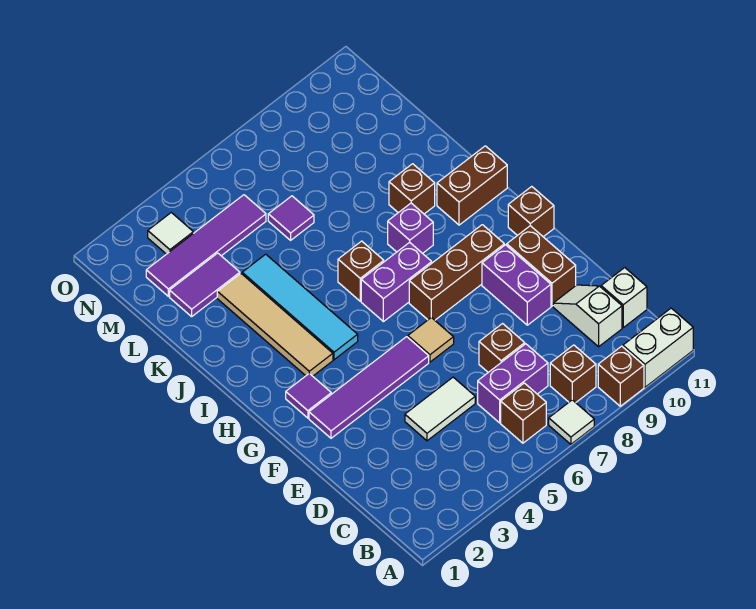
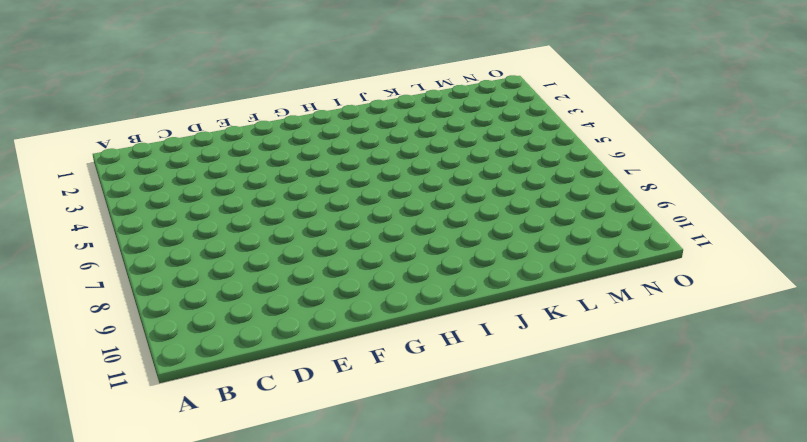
none -> white 1x1 tile [549,400,594,444]
none -> brown 1x1 brick [598,346,644,406]
none -> white 1x2 brick [623,308,693,387]

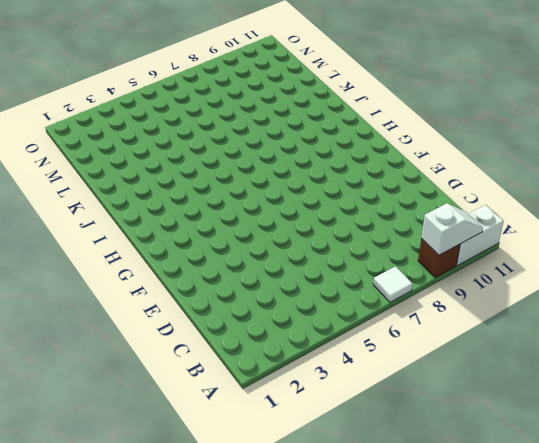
white 1x2 slope [421,203,483,255] -> white 1x2 slope turned to [553,285,622,347]
none -> brown 1x1 brick [501,383,546,443]
none -> brown 1x1 brick [550,345,596,403]
none -> purple 1x2 brick [478,344,548,423]

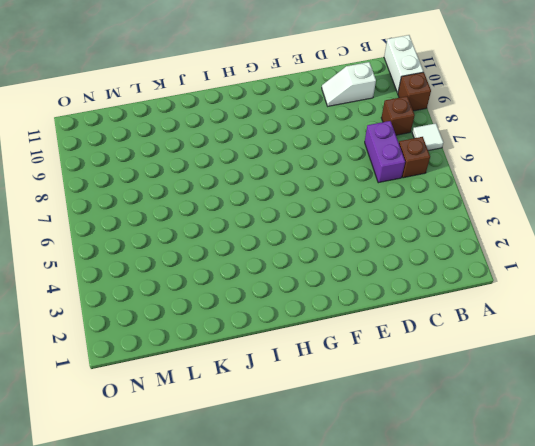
none -> white 1x1 brick [601,268,647,328]
none -> white 1x2 tile [405,377,475,441]
none -> brown 1x1 brick [479,324,525,372]

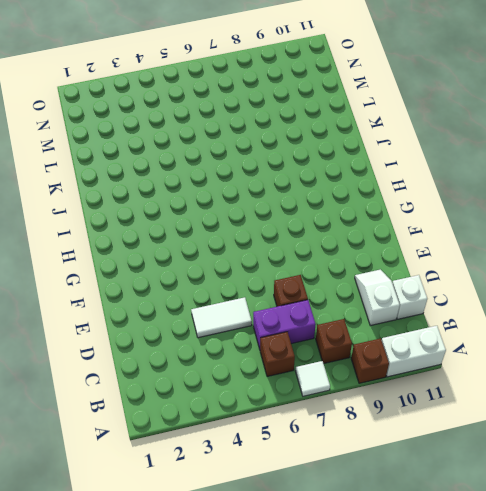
none -> purple 1x2 brick [482,245,551,325]
none -> brown 1x2 brick [507,226,576,306]
none -> purple 1x4 tile [309,337,429,438]

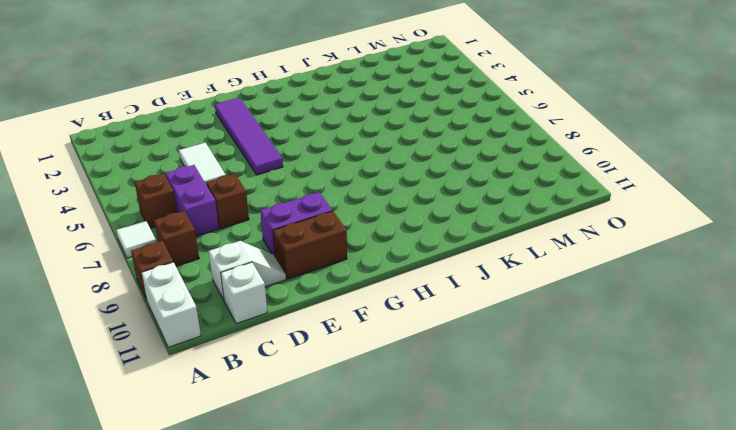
none -> tan 1x1 tile [408,317,454,362]
none -> purple 1x1 tile [286,374,331,418]
none -> brown 1x3 brick [409,225,504,320]

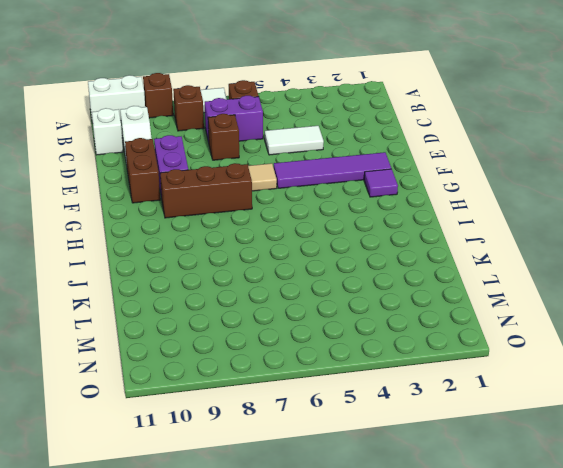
none -> brown 1x1 brick [508,186,554,237]
none -> tan 1x4 tile [217,274,333,376]
none -> cyan 1x4 tile [242,254,358,360]

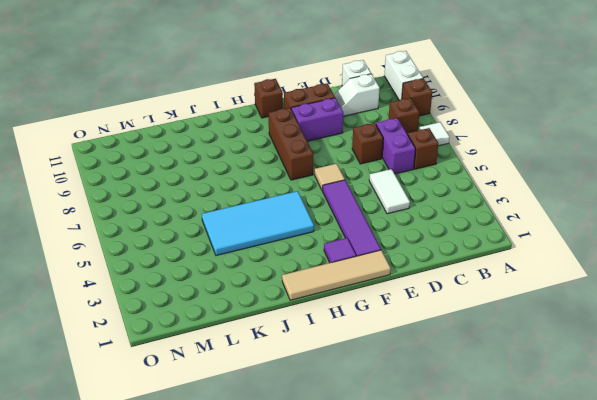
tan 1x4 tile [282,250,391,300] -> tan 1x4 tile moved to [217,274,333,376]
cyan 2x4 tile [202,191,314,256] -> cyan 1x4 tile [242,254,358,360]
none -> purple 1x2 brick [361,242,432,322]
none -> brown 1x1 brick [338,241,384,301]
none -> purple 1x1 brick [388,203,433,253]

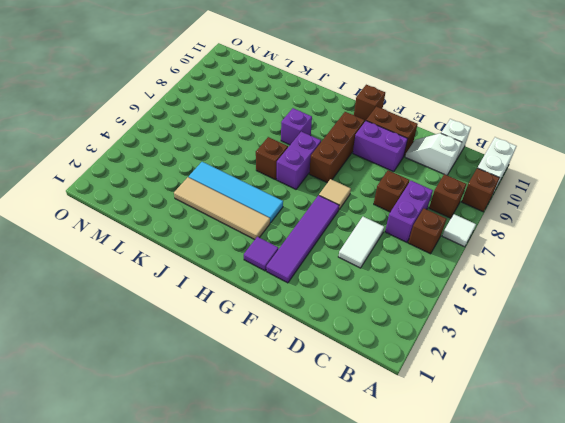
none -> brown 1x2 brick [437,146,507,225]
none -> brown 1x1 brick [389,164,435,214]
none -> purple 1x2 tile [170,253,240,317]

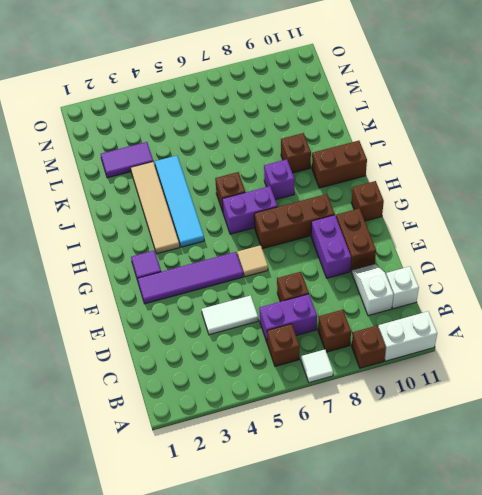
none -> purple 1x1 tile [268,196,314,240]
none -> purple 1x4 tile [146,195,266,296]
none -> white 1x1 tile [148,213,193,254]

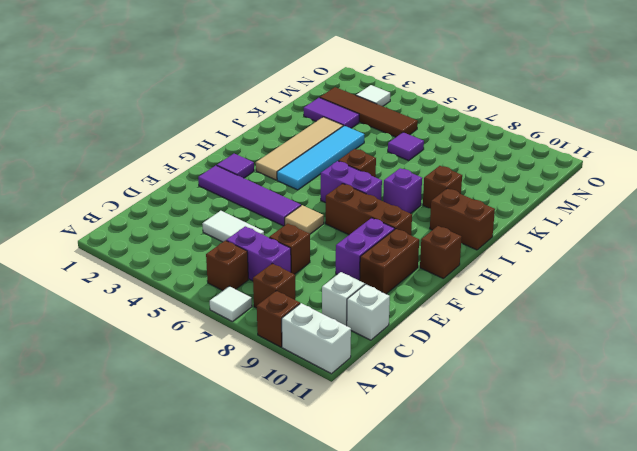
brown 1x4 tile [320,87,418,137] -> purple 1x4 tile [146,195,266,296]

